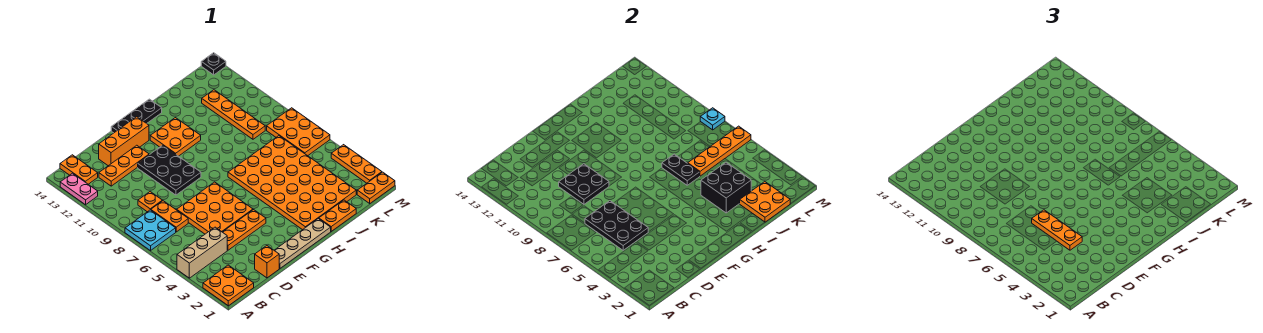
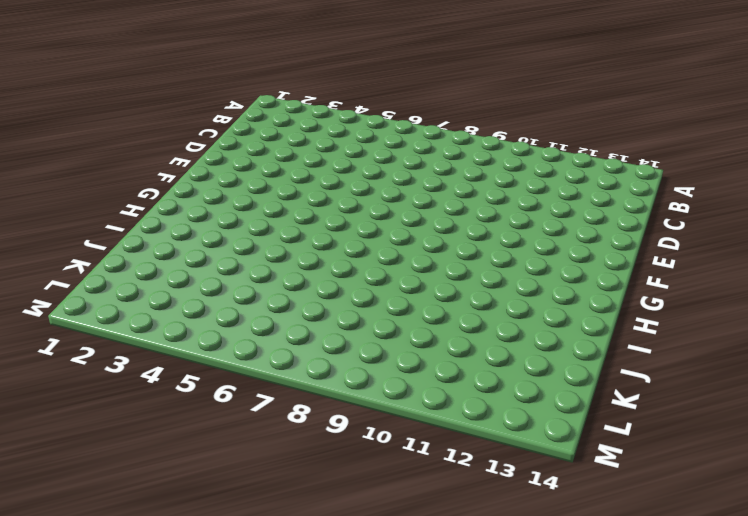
none -> orange 2x2 plate [203,265,254,306]
none -> tan 1x3 brick [177,227,227,278]
none -> cyan 2x2 plate [125,210,176,251]
none -> pink 1x2 plate [60,173,98,205]

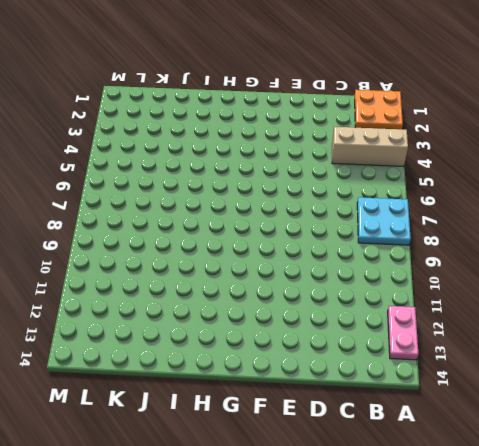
none -> orange 1x2 plate [60,155,98,184]
none -> orange 1x2 plate [151,201,188,232]
none -> orange 1x1 plate [138,192,162,212]
none -> orange 1x3 plate [99,145,149,186]

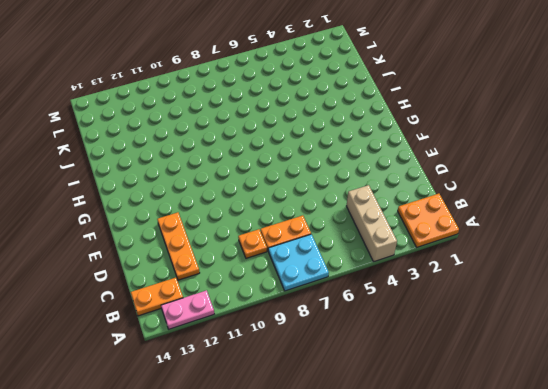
none -> orange 1x1 brick [255,246,279,278]
none -> orange 1x3 plate [223,210,266,250]
none -> orange 3x3 plate [177,182,253,234]
none -> orange 1x3 brick [99,117,149,166]

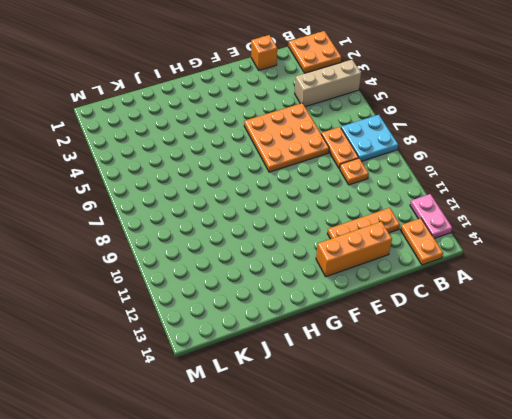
none -> orange 1x3 plate [223,210,266,250]
none -> tan 1x4 plate [274,219,331,269]
none -> black 2x3 plate [138,145,201,195]
none -> black 1x3 plate [111,99,162,133]

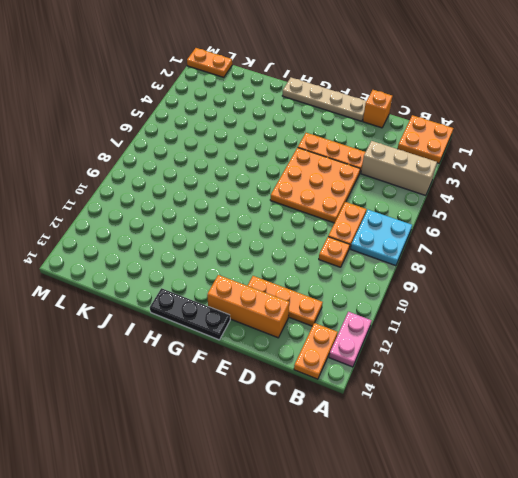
none -> black 2x3 plate [138,145,201,195]
none -> orange 2x2 plate [150,118,201,156]
none -> orange 4x6 plate [228,136,356,230]
none -> orange 1x2 plate [319,200,356,232]

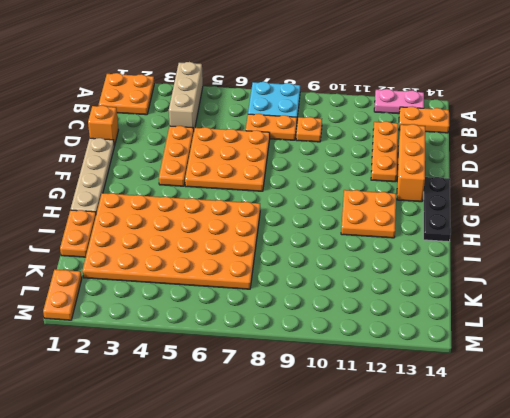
none -> black 2x3 plate [138,145,201,195]
none -> orange 1x4 plate [202,90,265,139]
none -> orange 2x3 plate [267,108,330,156]
none -> orange 1x3 plate [331,145,382,183]

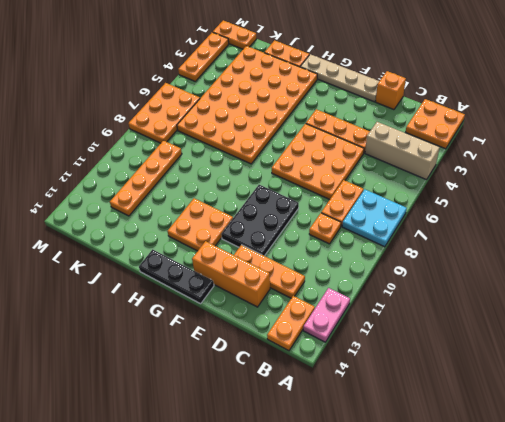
none -> black 1x1 plate [201,53,226,75]
none -> black 2x3 plate [585,201,648,250]
none -> black 2x2 plate [559,164,609,204]
none -> black 2x2 brick [701,162,751,213]

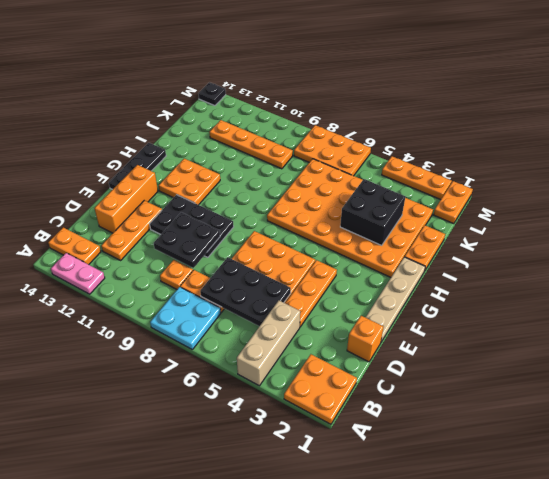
none -> black 1x2 plate [662,154,700,185]
none -> orange 2x2 plate [740,182,790,222]
none -> orange 1x4 plate [688,126,751,176]
none -> cyan 1x1 plate [700,108,725,130]

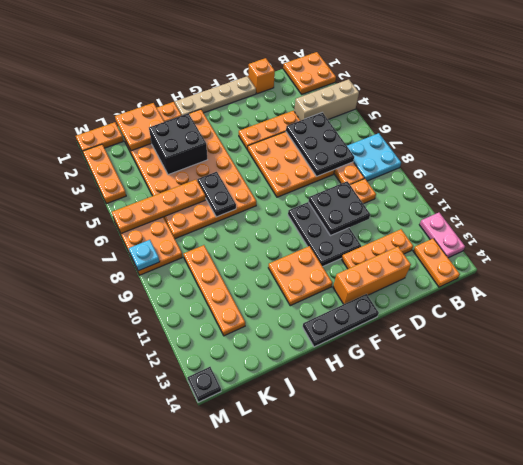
none -> orange 1x3 plate [1032,210,1082,250]

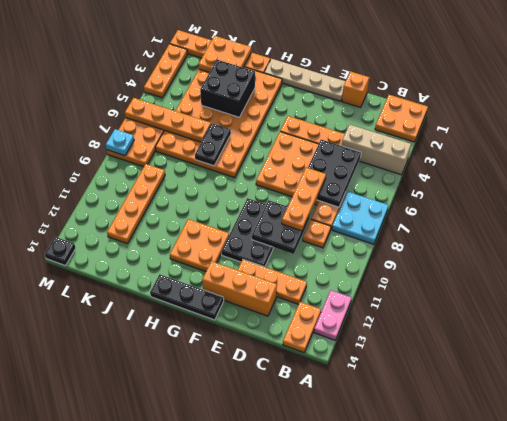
orange 1x3 plate [282,168,326,231] -> orange 1x3 plate moved to [1032,210,1082,250]

